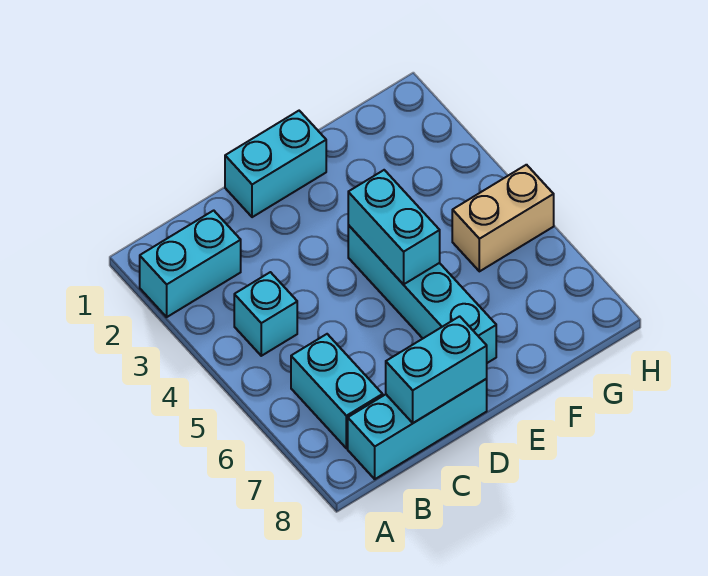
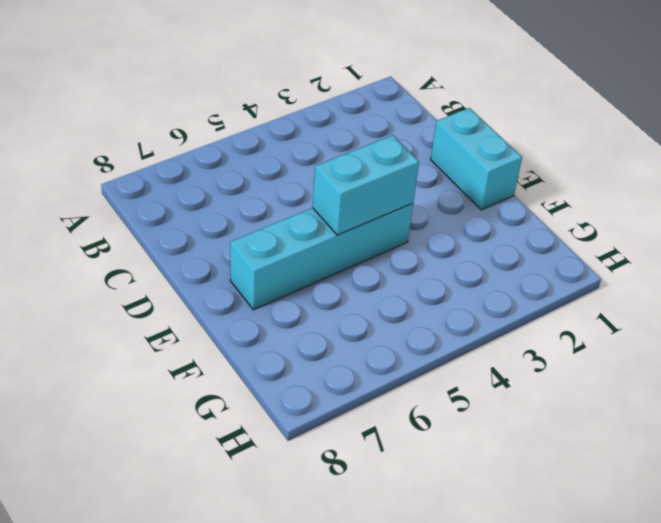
none -> cyan 1x2 brick [140,210,241,317]
none -> cyan 1x1 brick [234,272,297,356]

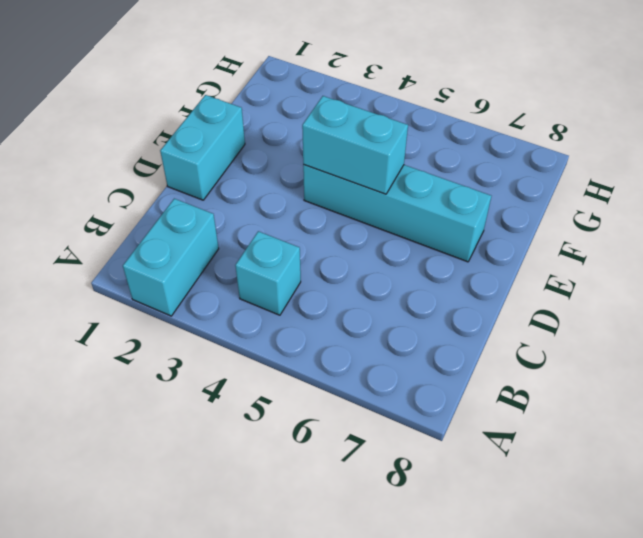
none -> cyan 1x2 brick [291,334,383,448]
none -> cyan 1x3 brick [348,379,487,479]

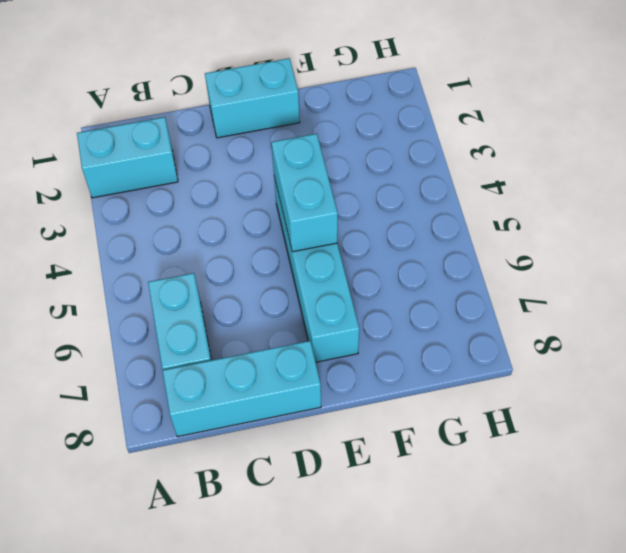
none -> cyan 1x1 brick [234,272,297,356]
none -> tan 1x2 brick [452,165,554,271]

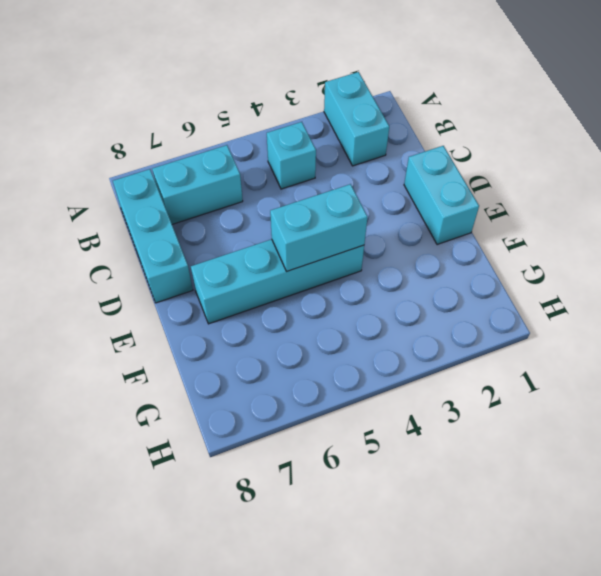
none -> tan 1x2 brick [452,165,554,271]
none -> cyan 1x2 brick [386,316,487,423]

